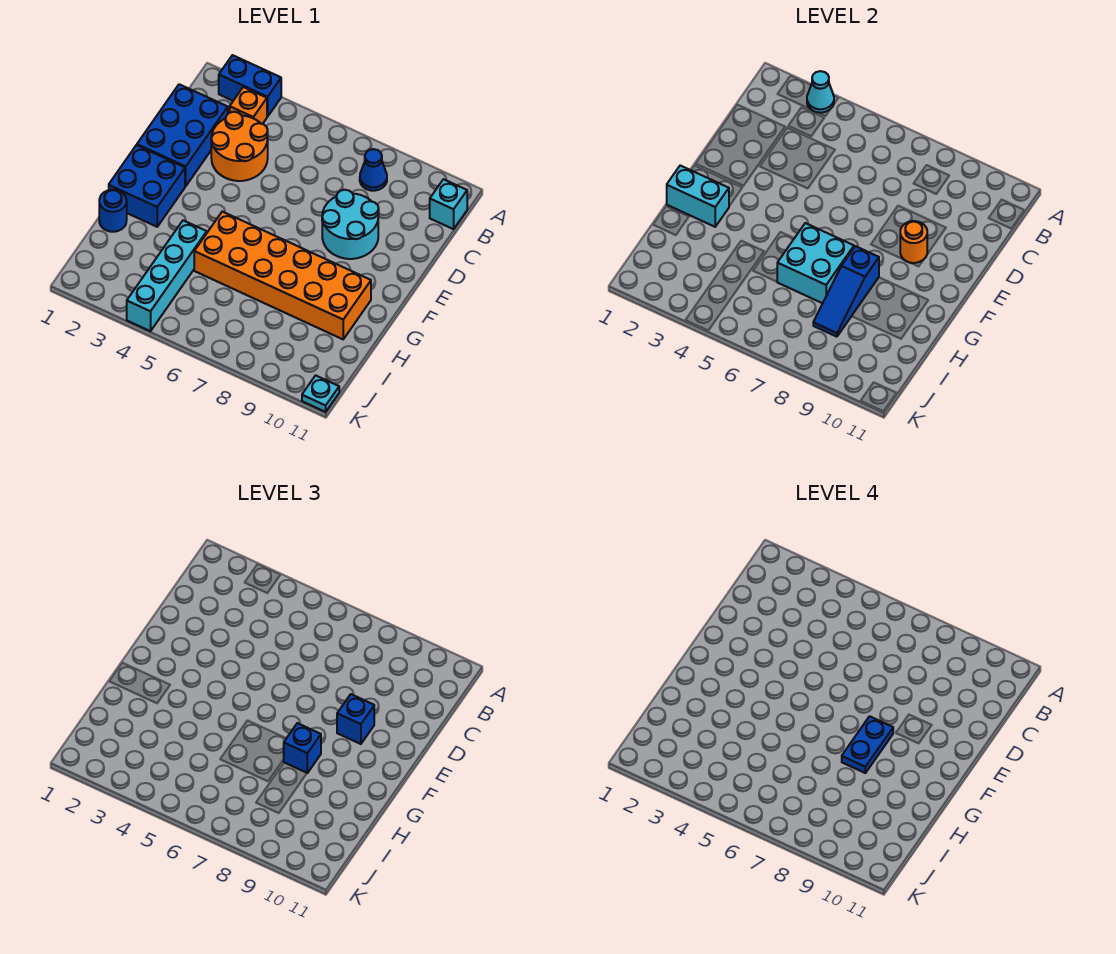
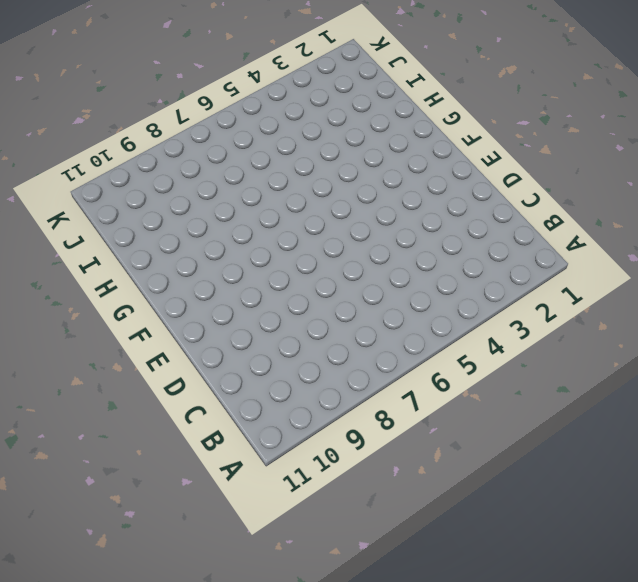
none -> blue 1x2 brick [219,55,281,117]
none -> orange 1x1 brick [230,87,267,124]
none -> blue 1x1 cone [360,149,387,191]

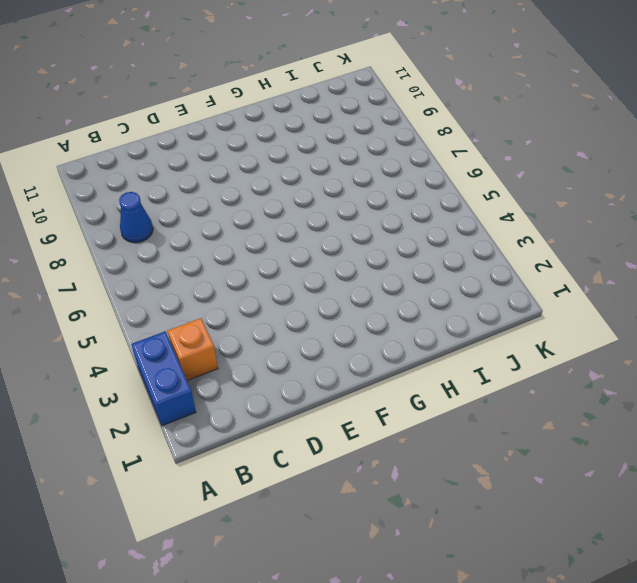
none -> cyan 1x1 brick [430,179,467,229]
none -> blue 2x3 brick [137,84,228,186]
none -> orange 2x2 round brick [211,112,268,181]

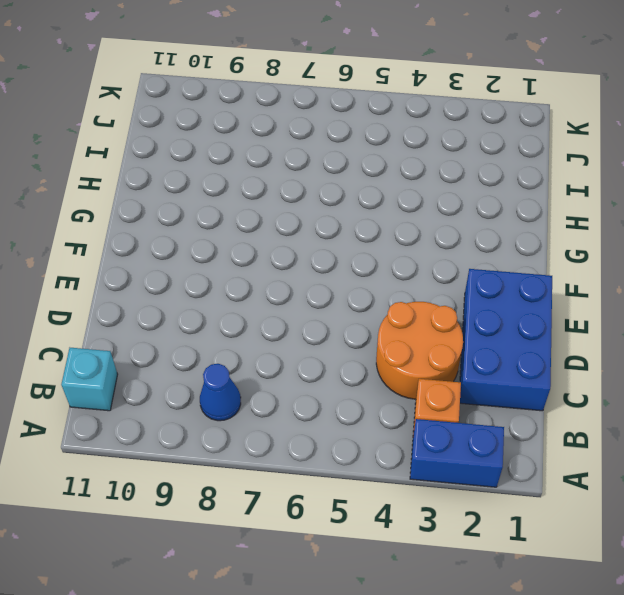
none -> cyan 2x2 round brick [322,190,379,259]
none -> blue 2x2 brick [109,145,185,227]
none -> orange 2x6 brick [194,212,371,339]

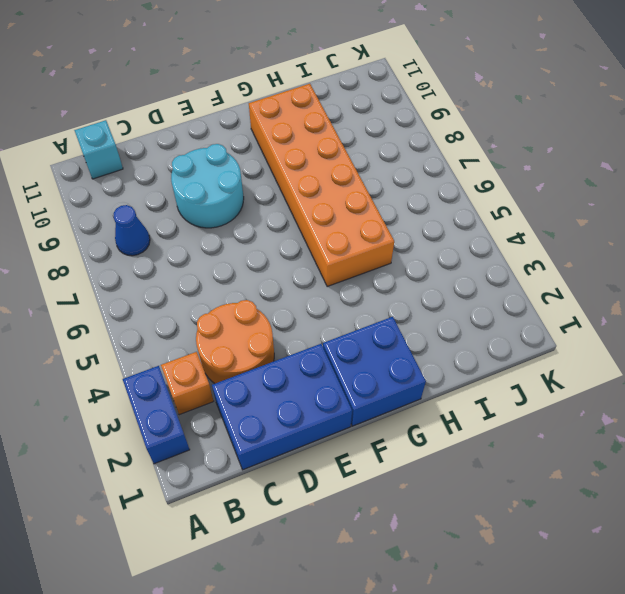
none -> blue 1x1 round brick [99,190,127,232]
none -> cyan 1x4 brick [127,220,207,331]
none -> cyan 1x1 plate [302,375,339,412]

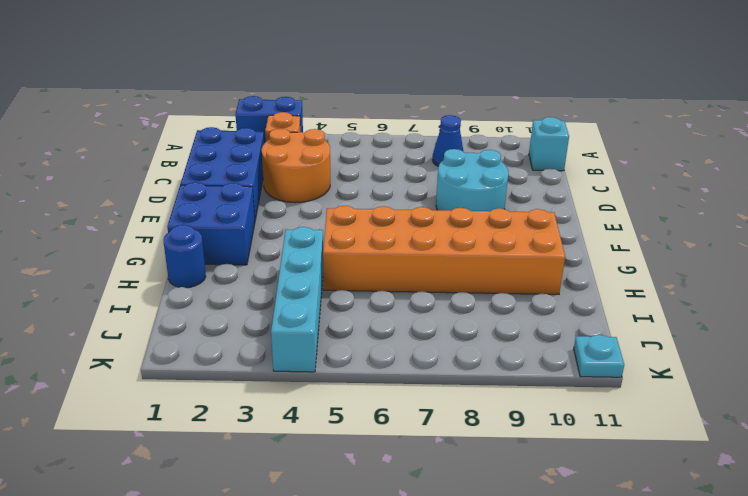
none -> cyan 1x1 cone [807,71,834,113]
none -> orange 1x1 round brick [900,221,927,263]
none -> cyan 1x2 brick [667,166,729,227]

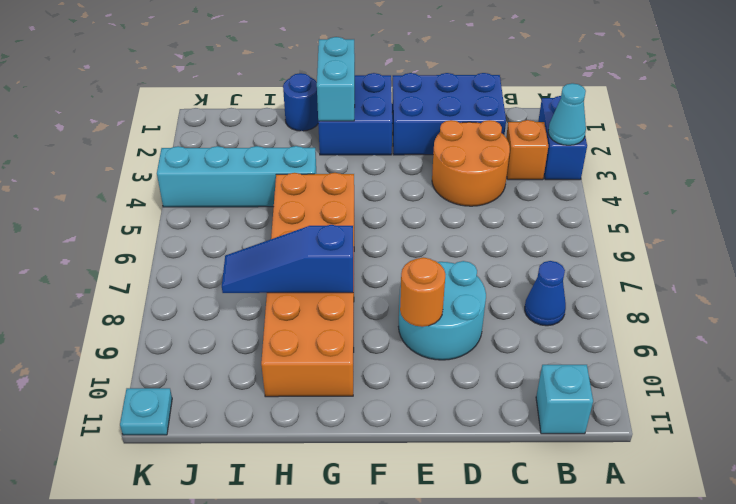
none -> cyan 2x2 brick [777,223,854,303]
none -> blue 1x1 brick [337,694,374,744]
none -> blue 1x1 brick [284,723,321,773]

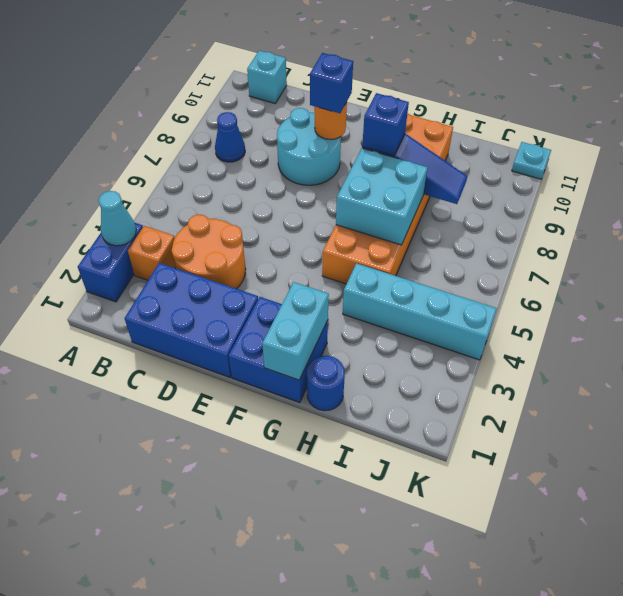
none -> blue 1x2 plate [842,716,893,773]

